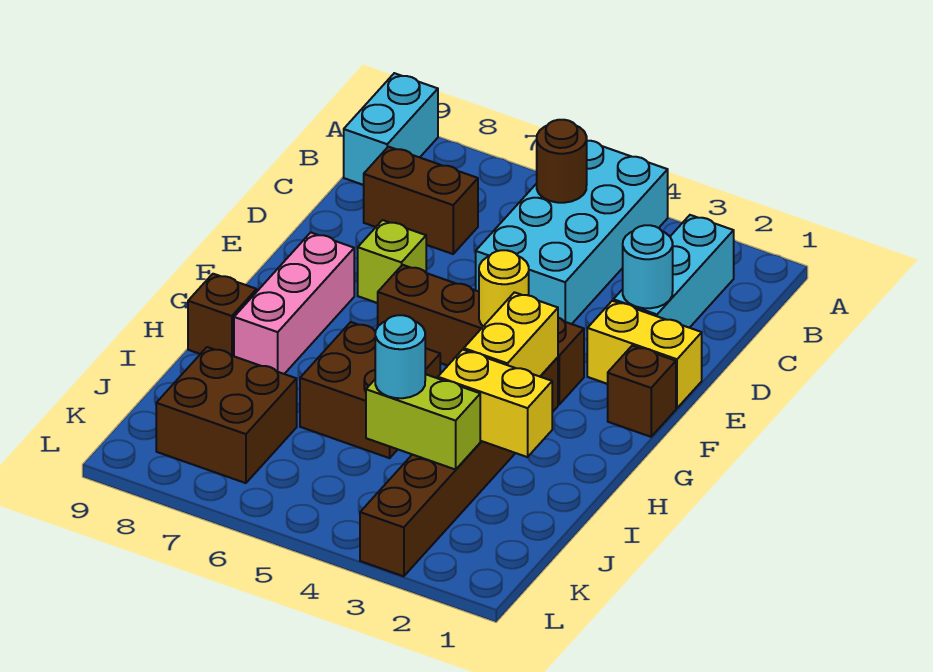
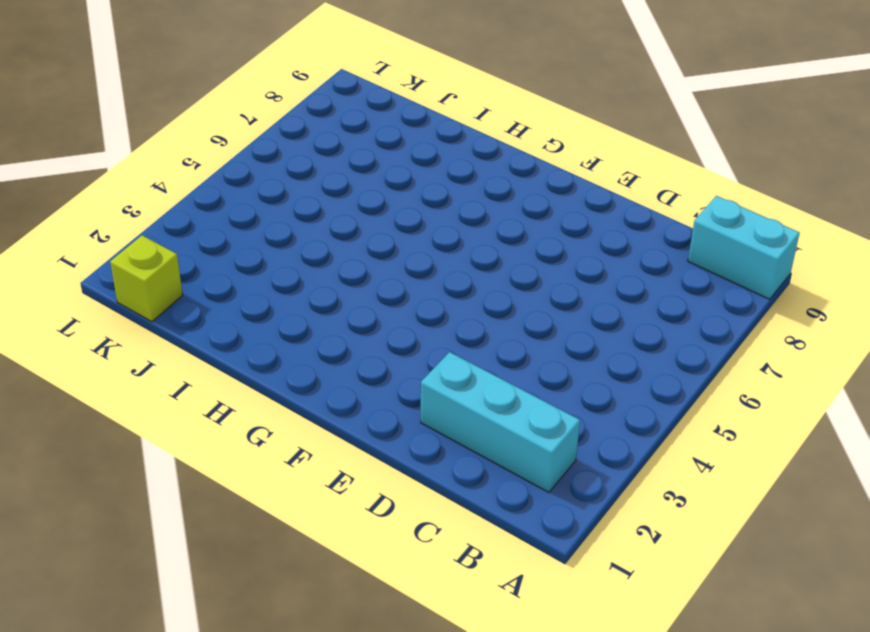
lime 1x1 brick [110,235,183,322] -> lime 1x1 brick moved to [358,220,426,303]
none -> cyan 2x4 brick [476,141,668,324]
none -> brown 1x2 brick [364,147,478,254]
none -> yellow 1x2 brick [587,301,702,408]

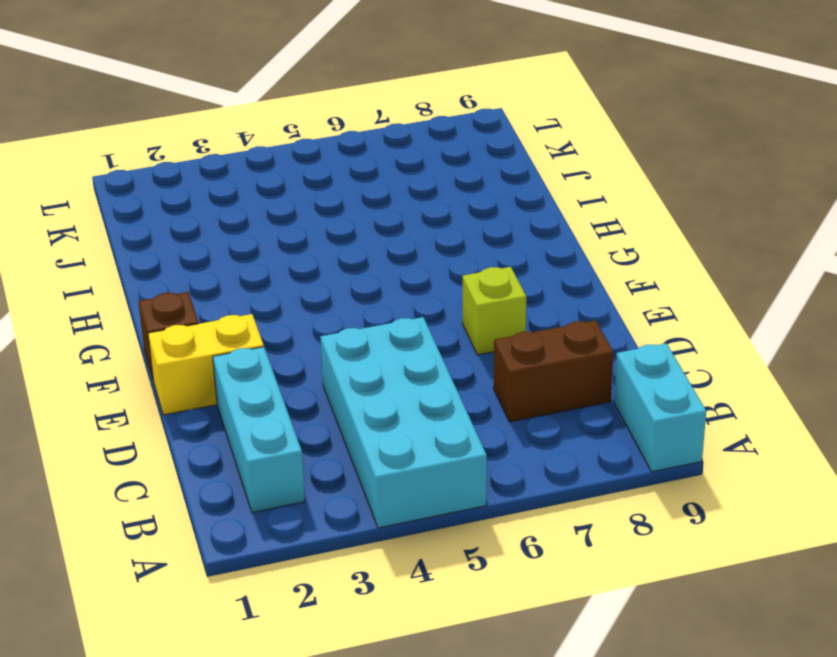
none -> brown 1x4 brick [378,265,584,404]
none -> pink 1x3 brick [234,233,354,374]
none -> brown 1x6 brick [360,357,558,576]

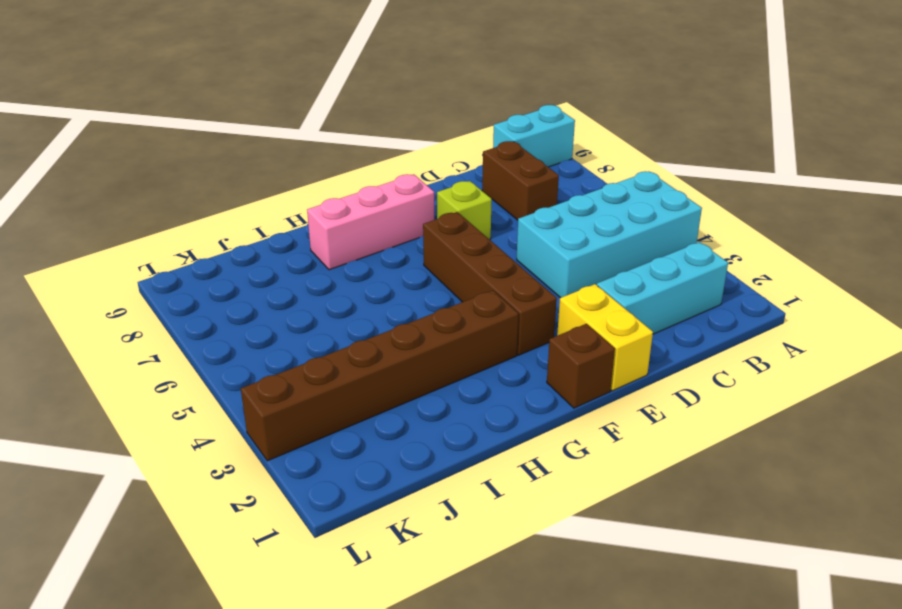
none -> brown 2x2 brick [300,322,440,458]
none -> brown 1x1 brick [188,274,257,356]
none -> brown 2x2 brick [156,347,297,483]

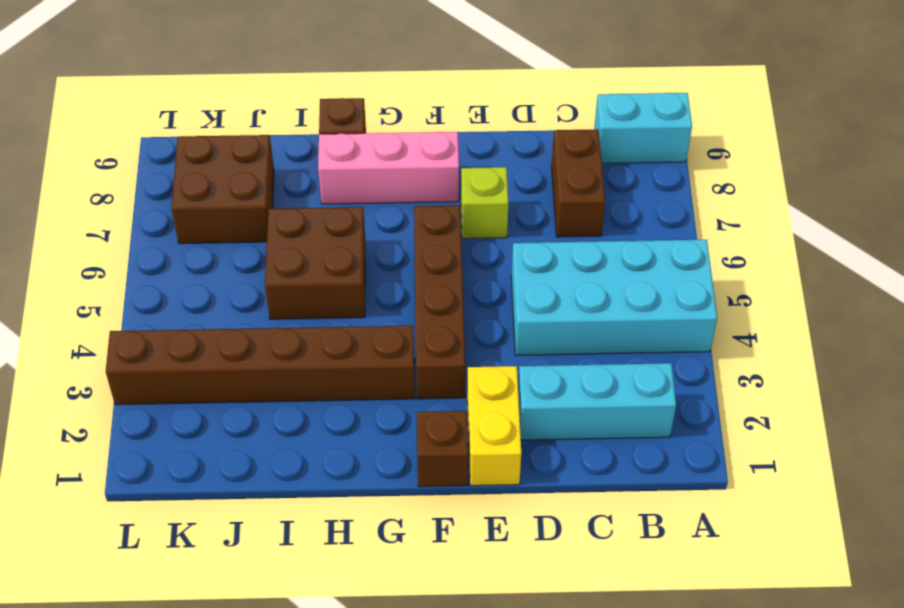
none -> brown 1x1 round brick [537,120,587,203]
none -> cyan 1x1 round brick [623,225,673,308]
none -> yellow 1x1 round brick [479,250,529,326]

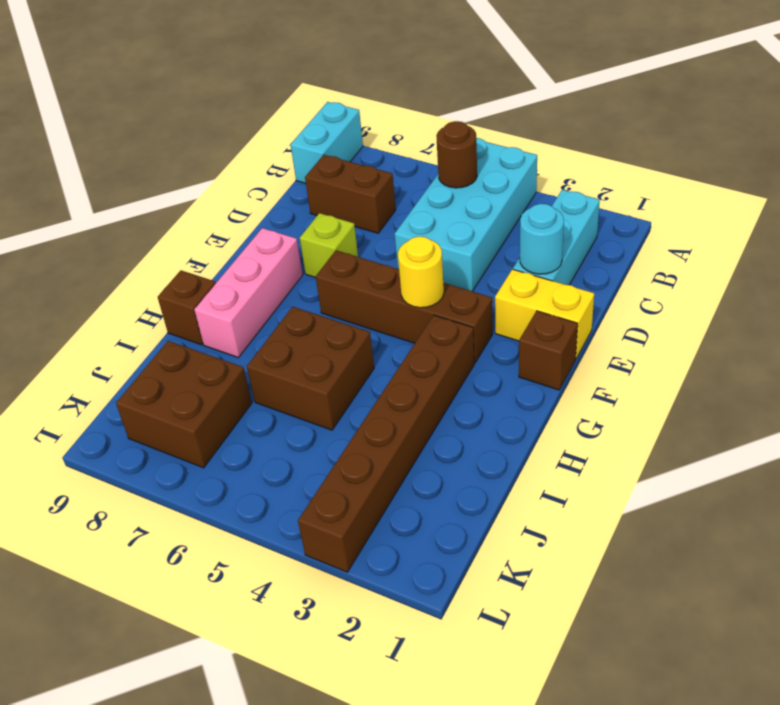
none -> yellow 1x2 brick [464,292,558,377]
none -> yellow 1x2 brick [438,350,552,457]
none -> lime 1x2 brick [366,374,480,470]

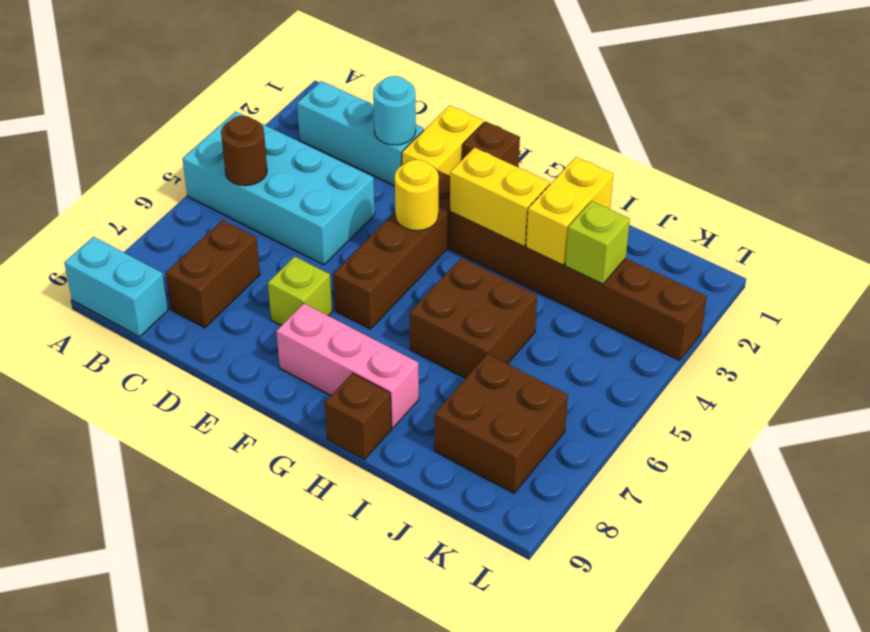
lime 1x1 brick [565,201,630,284] -> lime 1x2 brick [366,374,480,470]
none -> cyan 1x1 round brick [375,315,425,398]

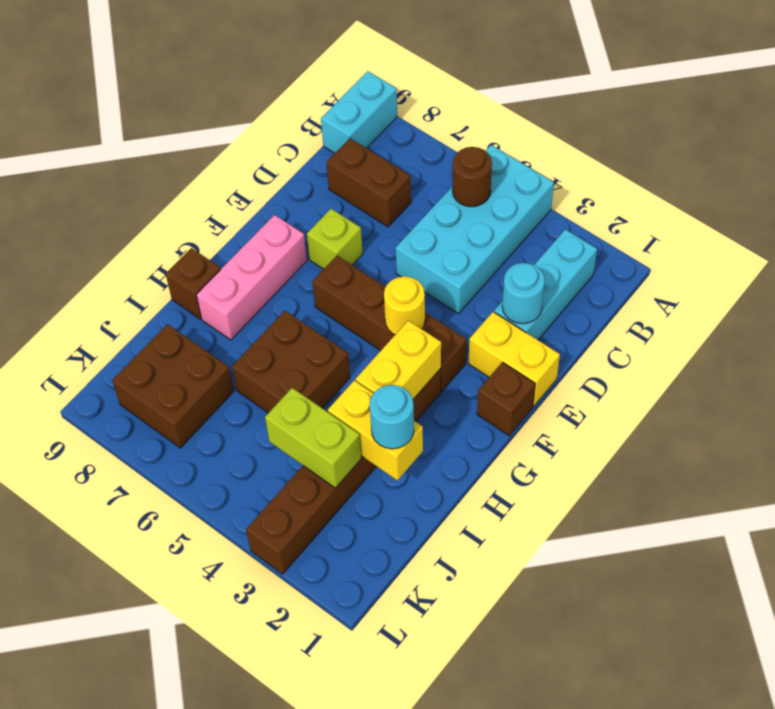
cyan 1x1 round brick [370,385,414,449] -> cyan 1x1 round brick moved to [375,315,425,398]

